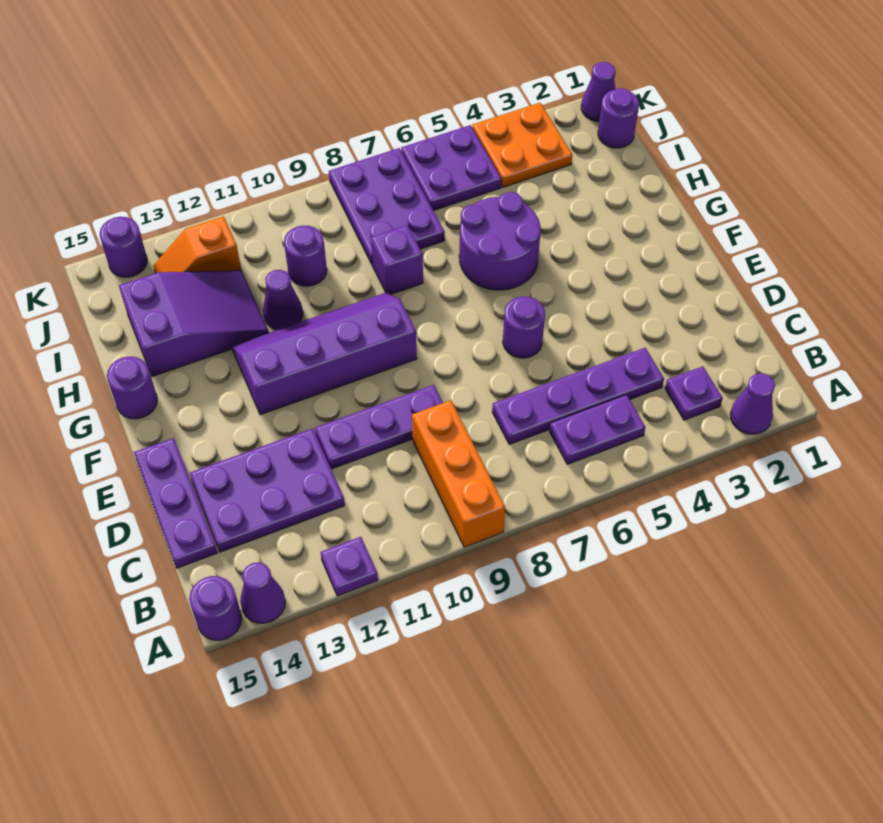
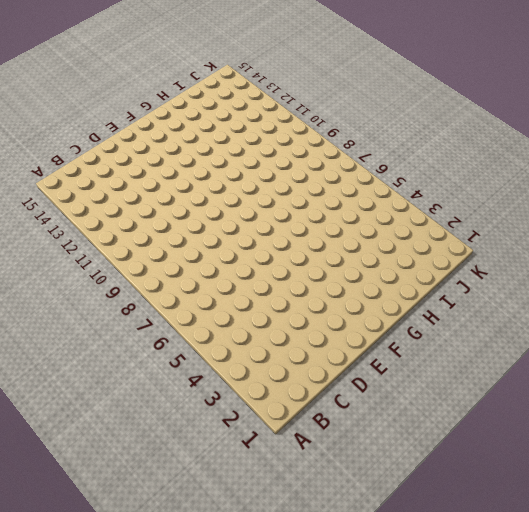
none -> purple 1x1 cone [730,373,775,434]
none -> orange 1x3 brick [412,400,505,547]
none -> purple 1x1 plate [321,537,378,596]

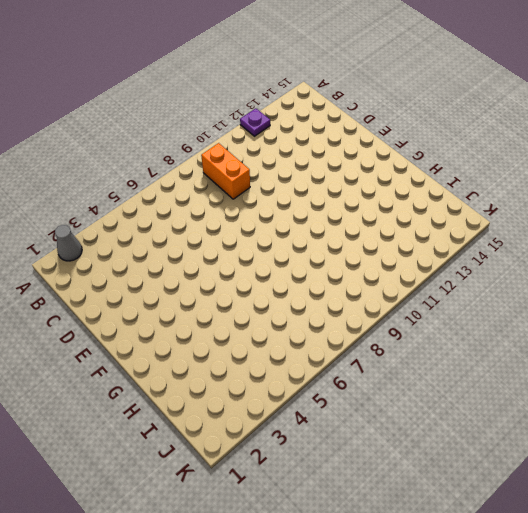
grey 1x1 cone [55,225,82,261] -> purple 1x1 cone [730,373,775,434]
orange 1x2 brick [201,143,250,199] -> orange 1x3 brick [412,400,505,547]
none -> purple 1x1 cone [240,562,285,623]
none -> purple 1x1 round brick [189,576,242,640]
none -> purple 1x1 plate [665,366,723,420]

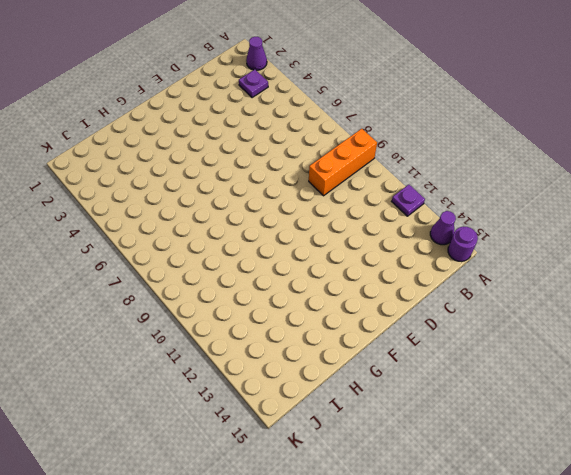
none -> purple 1x2 plate [549,395,645,464]
none -> purple 1x4 plate [492,348,664,444]
none -> purple 2x3 plate [190,428,345,552]

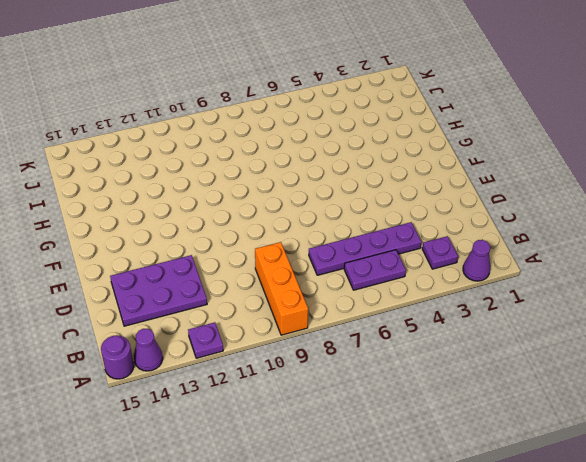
none -> purple 1x3 plate [134,438,218,568]
none -> purple 1x3 plate [315,385,443,469]
none -> purple 1x1 round brick [503,296,545,358]

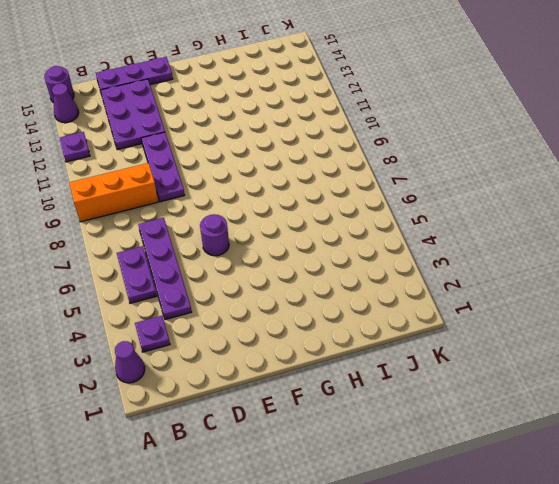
none -> purple 2x4 slope [232,293,417,415]
none -> purple 2x2 round brick [459,192,541,290]
none -> purple 1x1 round brick [107,357,157,419]

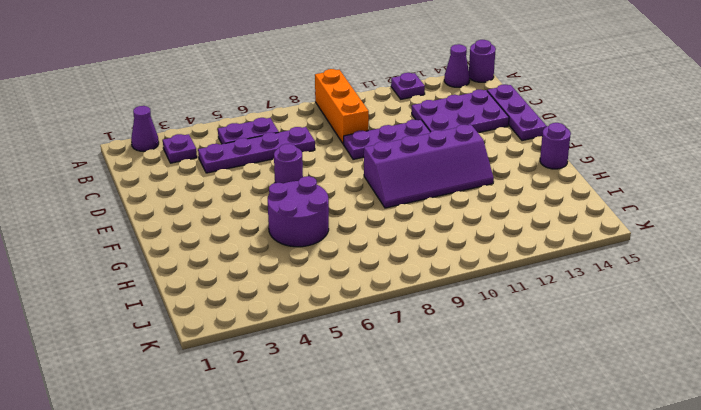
none -> purple 1x1 brick [371,225,423,295]
none -> purple 1x1 cone [263,270,303,330]
none -> purple 2x3 slope [119,271,269,377]

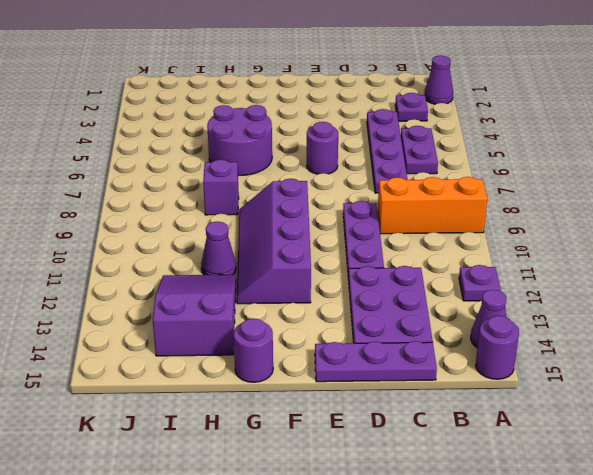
none -> purple 2x3 plate [329,148,445,265]
none -> purple 1x1 round brick [284,226,327,286]
none -> purple 1x1 round brick [598,88,639,148]

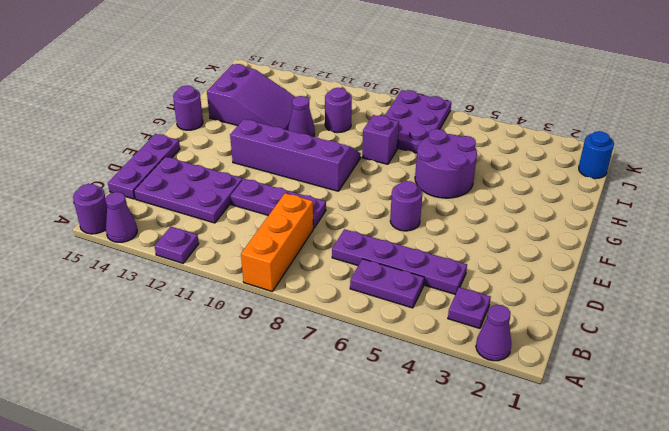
blue 1x1 round brick [579,131,614,179] -> purple 1x1 round brick [598,88,639,148]
none -> orange 2x2 plate [472,103,572,187]
none -> purple 2x2 plate [401,125,501,211]
none -> orange 1x2 slope [153,216,241,273]

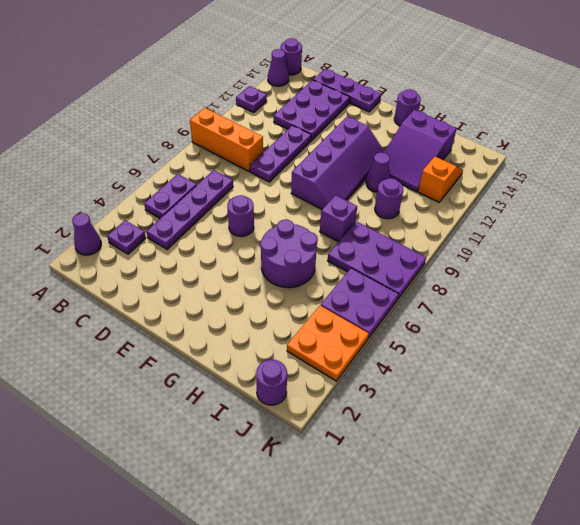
none -> purple 1x1 cone [581,62,616,121]
none -> purple 1x1 round brick [100,217,147,277]

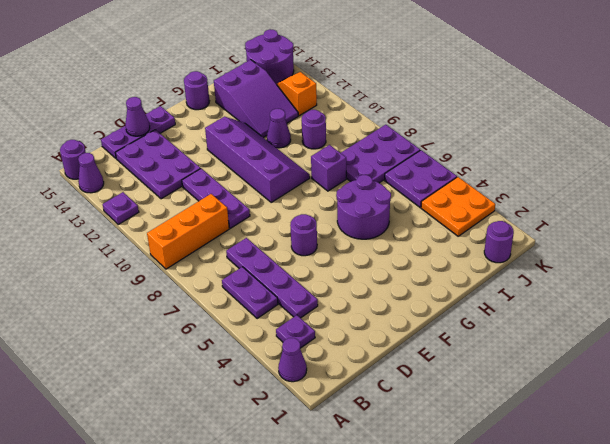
purple 1x1 cone [125,97,150,136] -> purple 1x1 cone moved to [581,62,616,121]
purple 2x2 round brick [245,29,294,84] -> purple 1x1 round brick [100,217,147,277]

